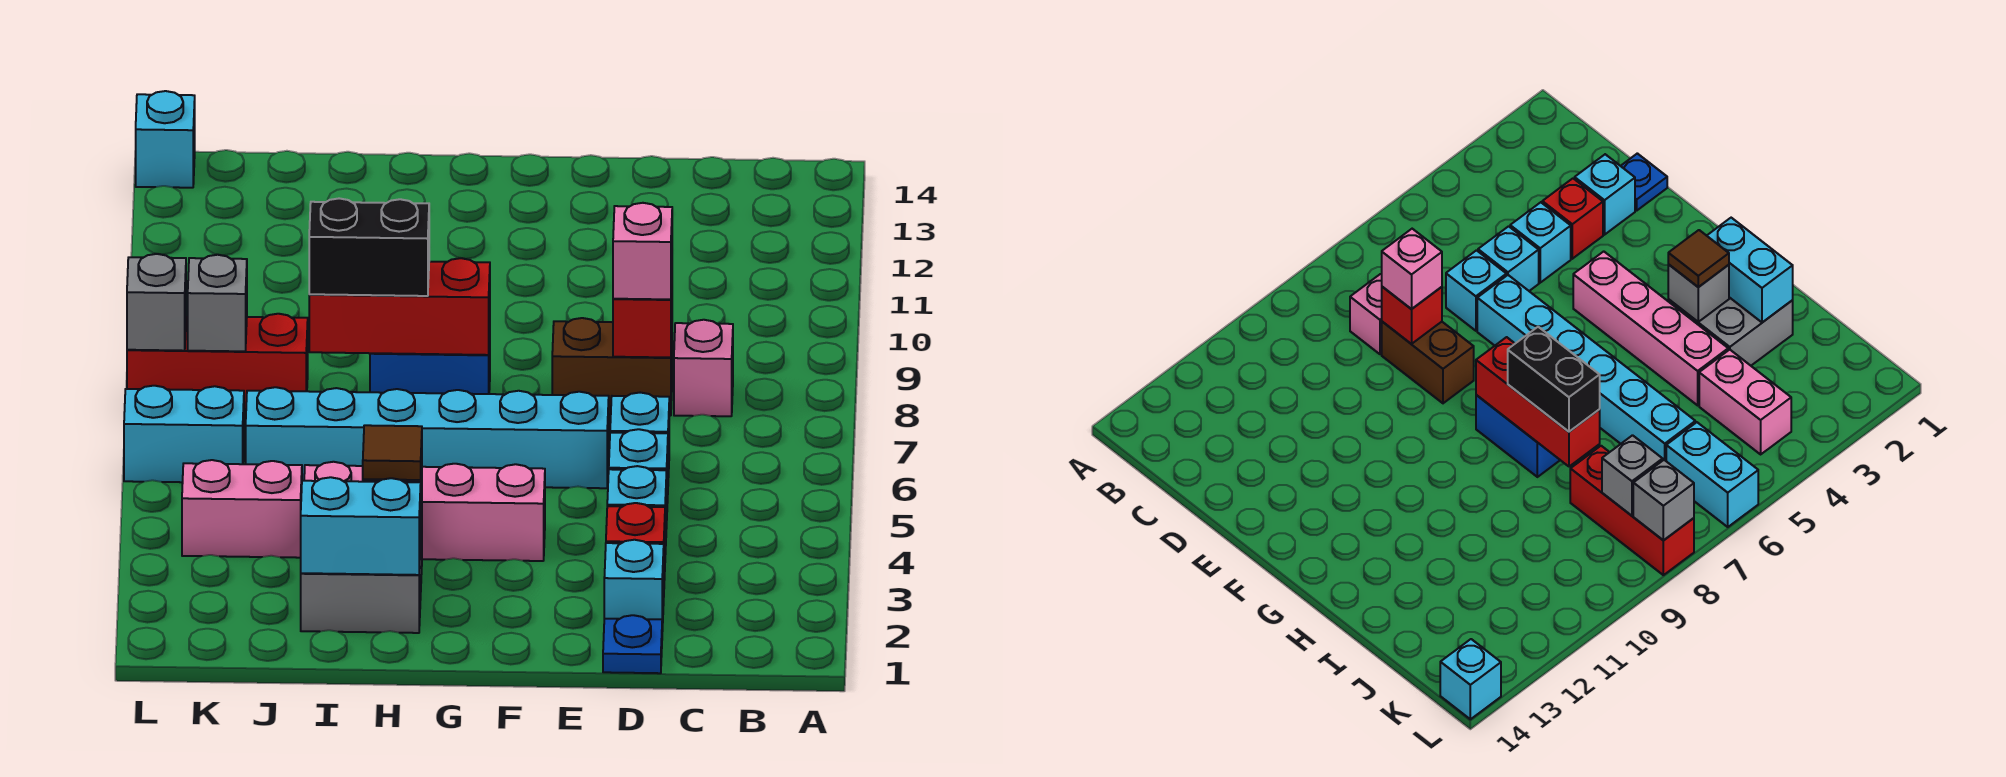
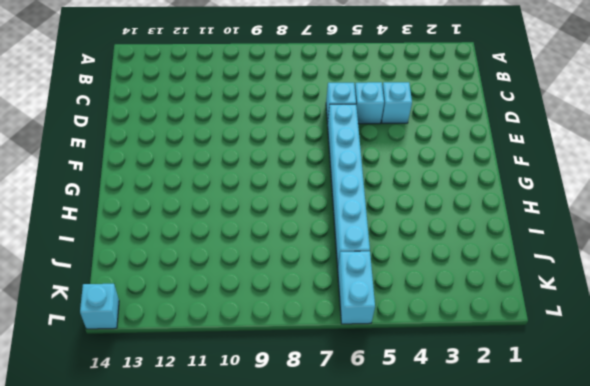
none -> pink 1x1 brick [674,320,733,416]
none -> blue 1x1 plate [603,615,662,673]
none -> cyan 1x1 brick [604,540,664,631]

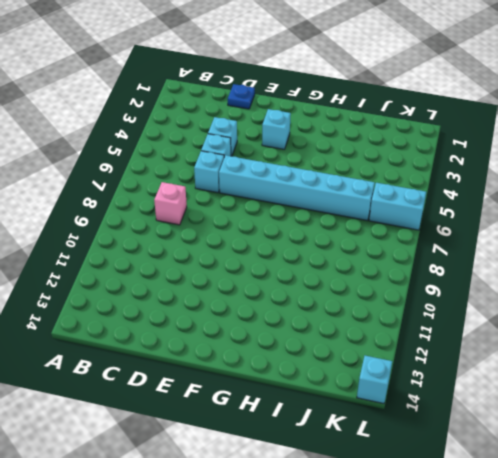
cyan 1x1 brick [262,109,291,149] -> cyan 1x1 brick moved to [604,540,664,631]
none -> red 1x1 brick [606,503,665,580]
none -> brown 1x2 brick [552,318,672,416]
none -> pink 1x4 brick [304,462,545,561]

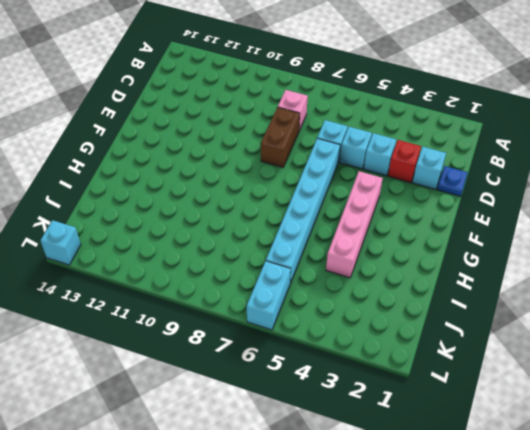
none -> blue 1x2 brick [370,332,490,394]
none -> grey 2x2 brick [301,517,422,633]
none -> pink 1x2 brick [182,460,302,558]

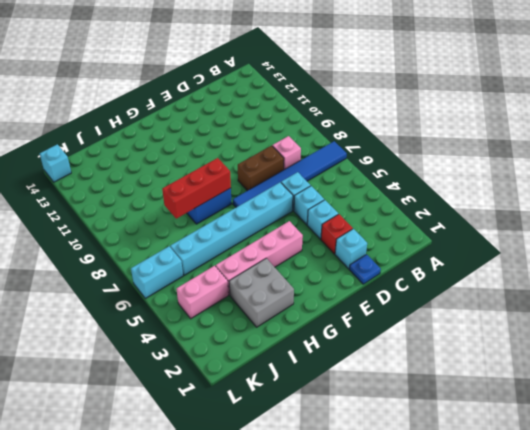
blue 1x6 tile [233,141,347,207] -> none
none -> red 1x3 brick [127,314,308,409]
none -> red 1x1 brick [613,285,672,357]
none -> cyan 1x2 brick [301,477,421,575]

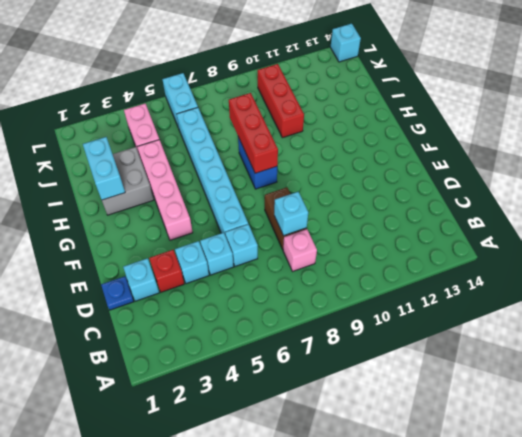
cyan 1x1 brick [274,192,308,236] -> red 1x1 brick [613,285,672,357]
red 1x3 brick [258,64,304,138] -> red 1x3 brick moved to [127,314,308,409]
none -> grey 1x1 brick [1668,264,1729,322]
none -> grey 1x1 brick [188,255,247,351]
none -> grey 1x1 brick [127,254,186,351]

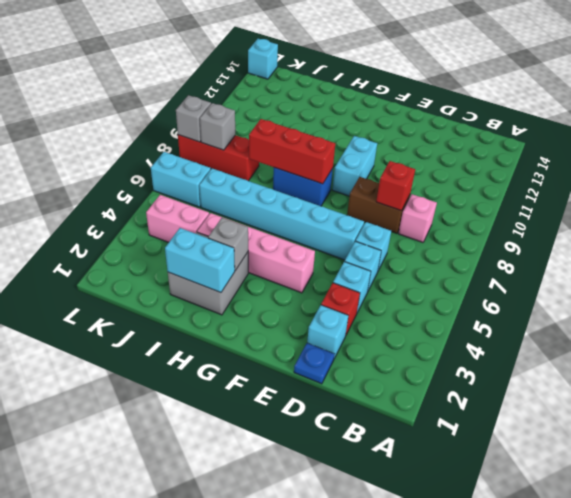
cyan 1x2 brick [332,136,377,196] -> none
none -> pink 1x1 brick [613,203,672,299]
none -> brown 1x1 tile [363,425,422,480]
none -> black 1x2 brick [309,198,429,296]

